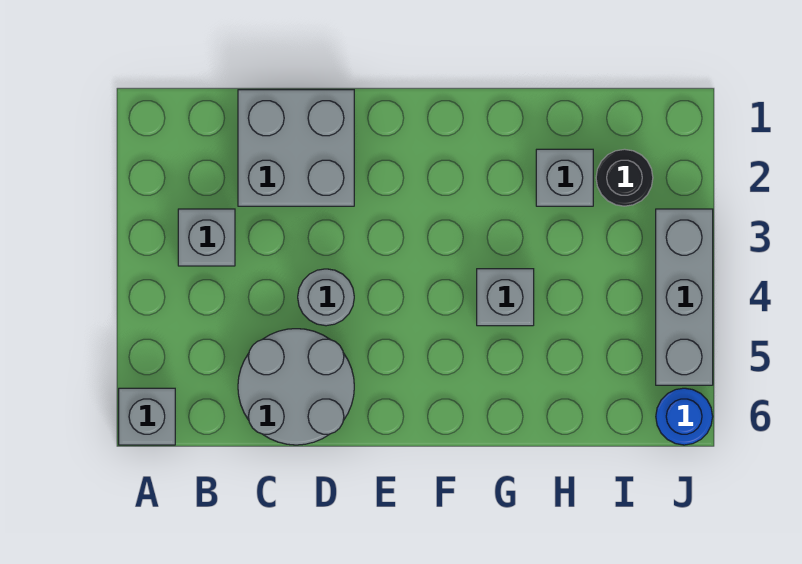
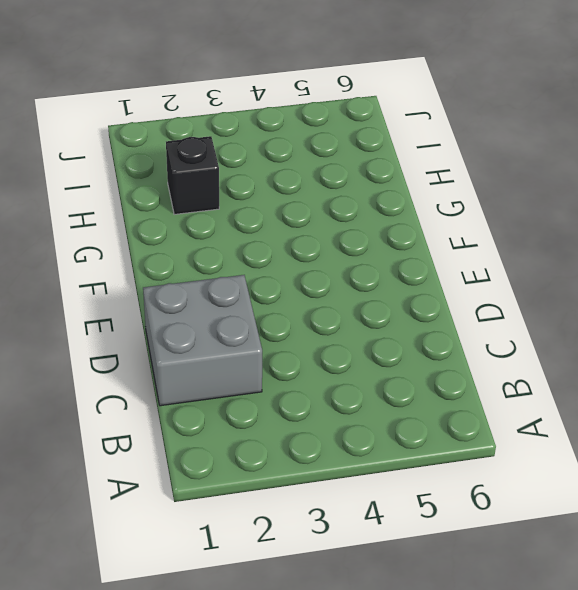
black 1x1 brick [166,136,219,215] -> grey 1x1 brick [536,149,593,206]
none -> grey 1x1 brick [119,388,175,445]
none -> grey 1x1 brick [178,209,235,266]

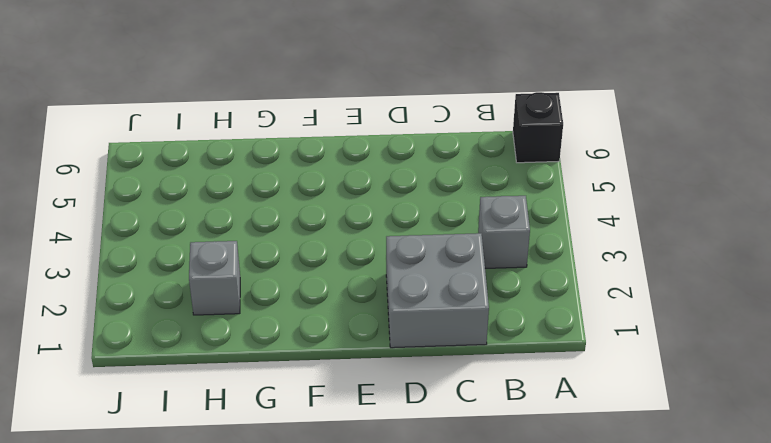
black 1x1 brick [513,92,563,163] -> grey 1x1 brick [119,388,175,445]
none -> grey 2x2 round brick [238,329,354,445]
none -> grey 1x1 round brick [298,269,354,326]

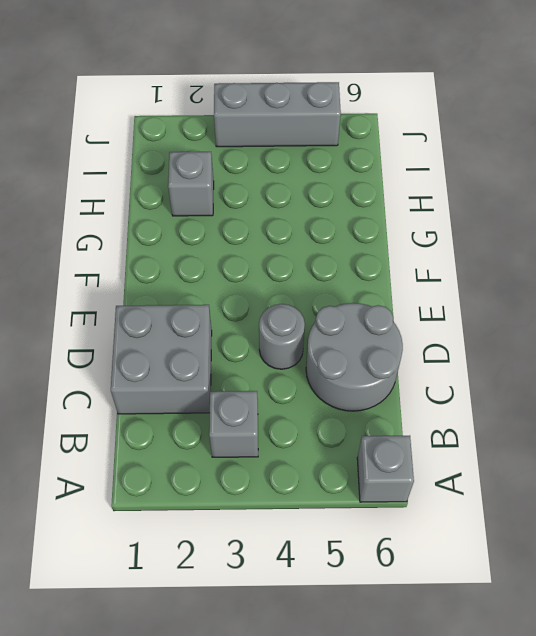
none -> grey 1x1 brick [477,269,534,326]
none -> black 1x1 round brick [596,149,653,206]

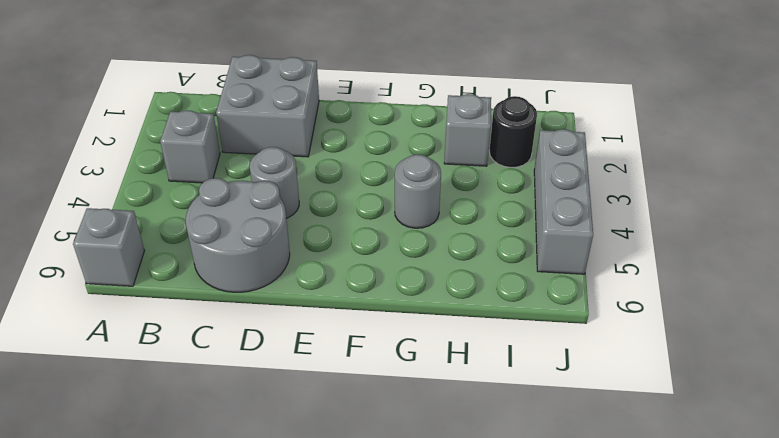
grey 1x1 round brick [395,154,441,228] -> grey 1x1 brick [477,269,534,326]
none -> blue 1x1 round brick [656,388,713,445]

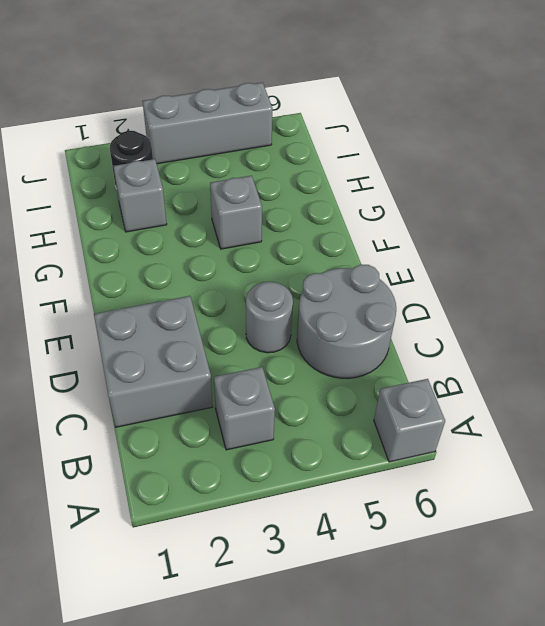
none -> blue 1x1 round brick [656,388,713,445]

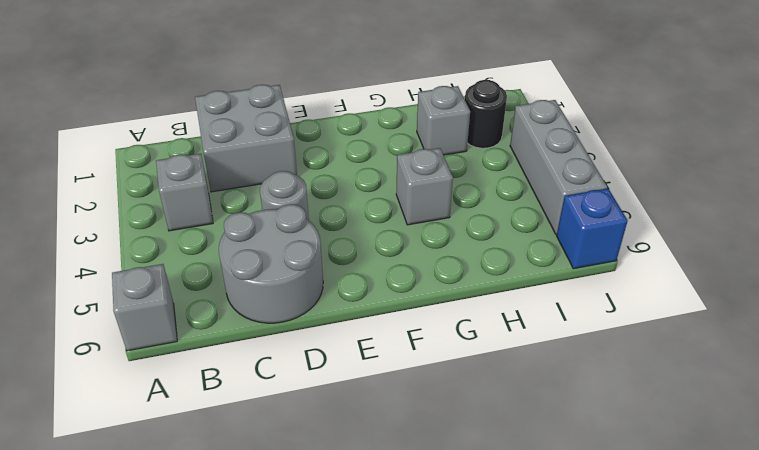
blue 1x1 brick [557,188,628,269] -> blue 1x1 round brick [656,388,713,445]

